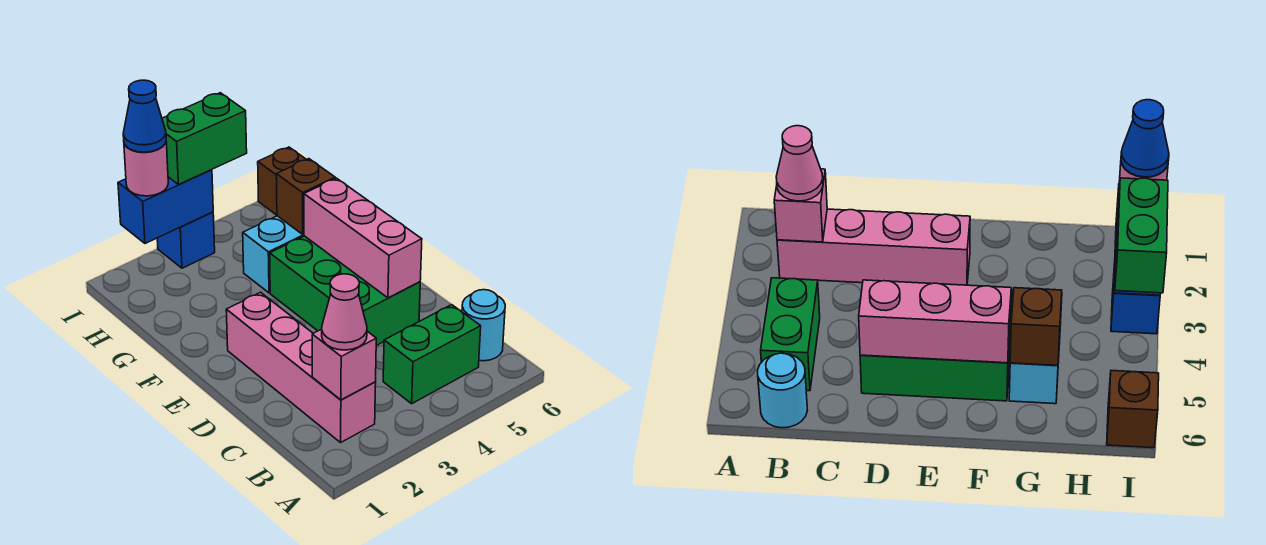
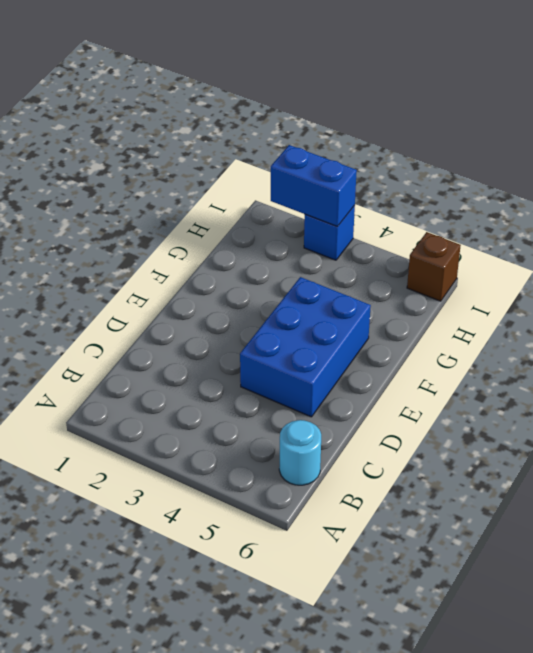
blue 2x3 brick [240,277,371,417] -> green 2x3 brick [270,236,420,346]
none -> pink 1x4 brick [226,292,376,442]
none -> green 1x2 brick [383,305,481,404]
none -> cyan 1x2 brick [243,216,304,293]

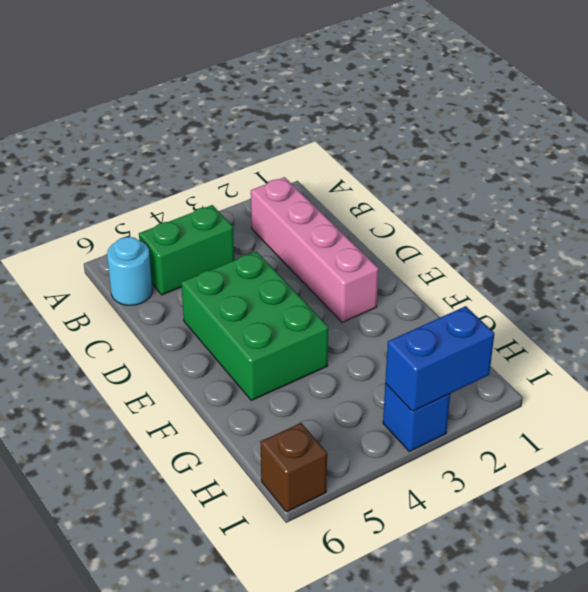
none -> cyan 1x2 brick [243,216,304,293]
none -> pink 1x1 brick [312,329,376,400]
none -> pink 1x3 brick [304,178,422,298]

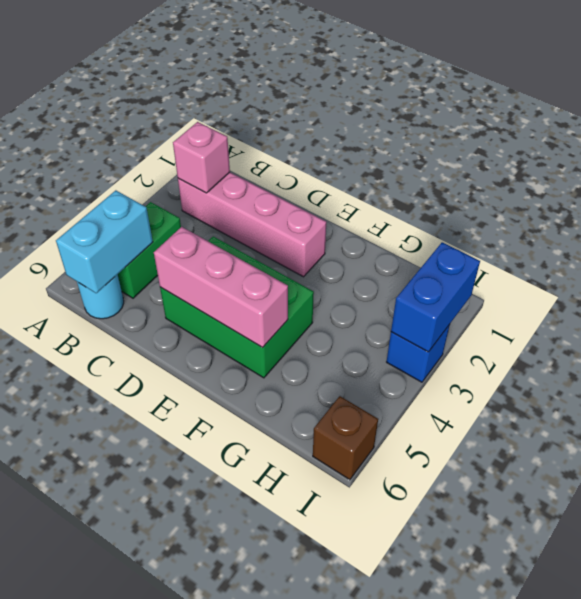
cyan 1x2 brick [56,190,153,293] -> cyan 1x2 brick moved to [243,216,304,293]
none -> brown 1x1 brick [276,159,335,234]
none -> pink 1x1 cone [322,274,367,350]
none -> pink 1x1 round brick [124,142,168,196]

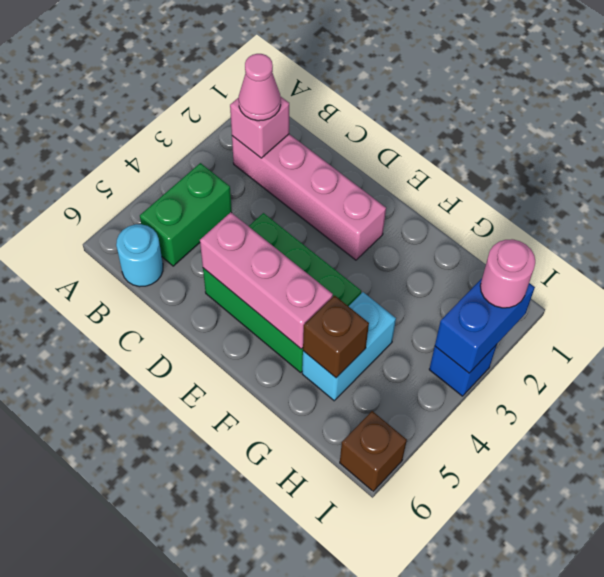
none -> green 1x2 brick [162,93,247,185]
none -> blue 1x1 cone [123,80,166,152]

